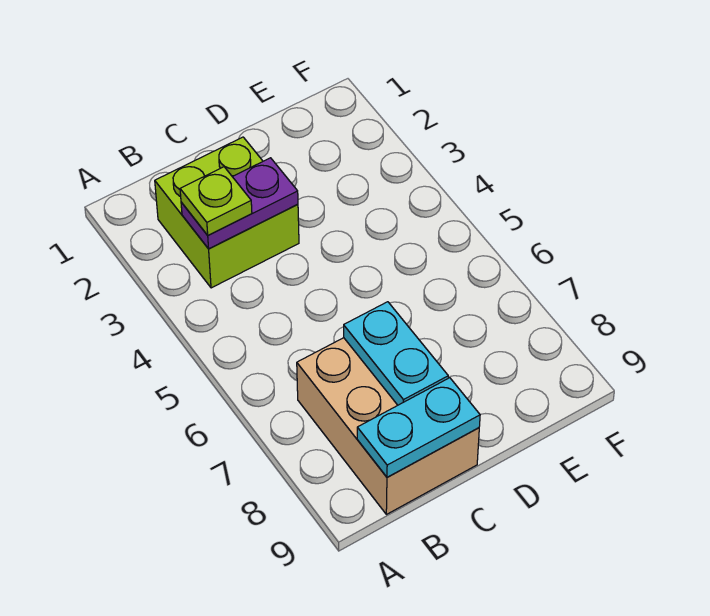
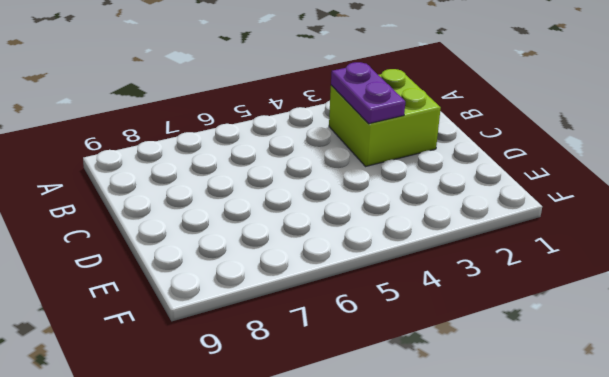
none -> tan 2x3 brick [297,338,479,514]
none -> cyan 1x2 plate [357,378,480,477]

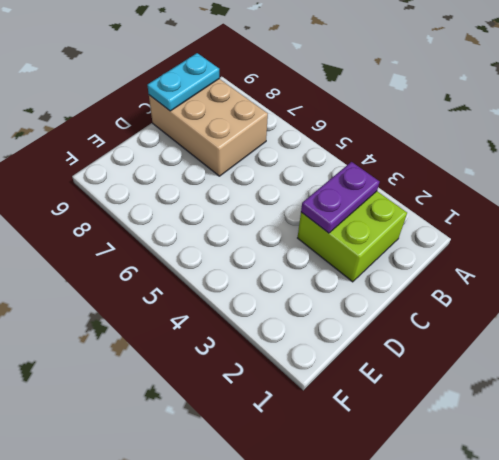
none -> cyan 1x2 plate [344,302,448,405]
none -> lime 1x1 plate [180,167,252,235]

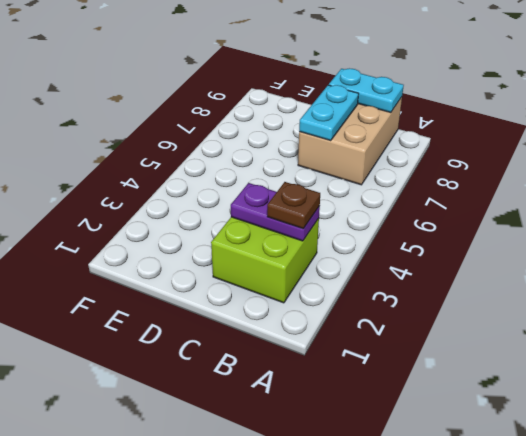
brown 1x1 plate [267,182,320,229] -> lime 1x1 plate [180,167,252,235]

